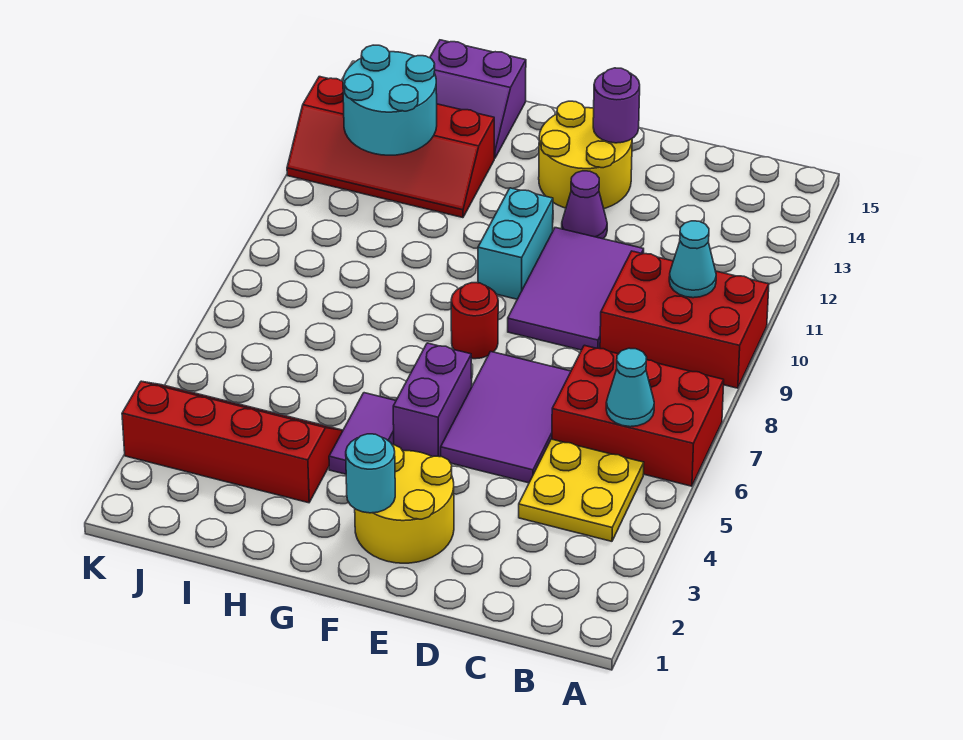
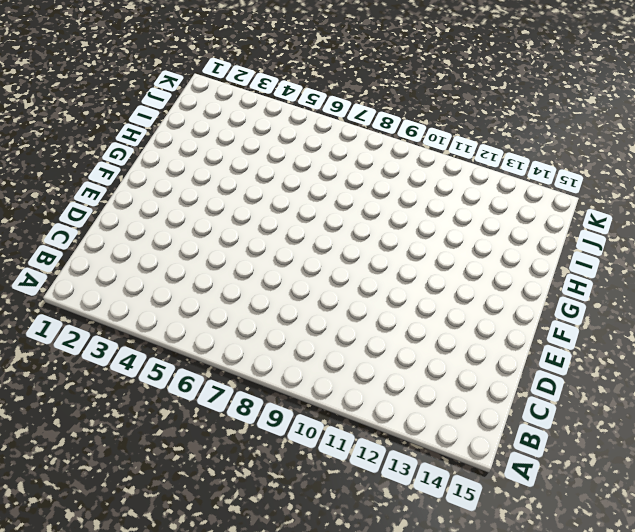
none -> red 2x3 brick [552,345,724,486]
none -> red 2x3 brick [600,251,769,388]
none -> yellow 2x2 plate [519,439,644,541]

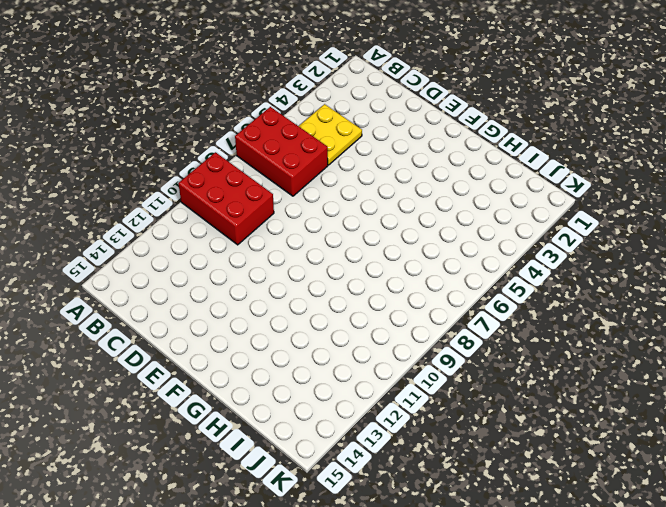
none -> purple 2x3 tile [441,351,571,483]
none -> purple 2x3 tile [508,228,644,350]
none -> yellow 2x2 round brick [355,445,454,563]

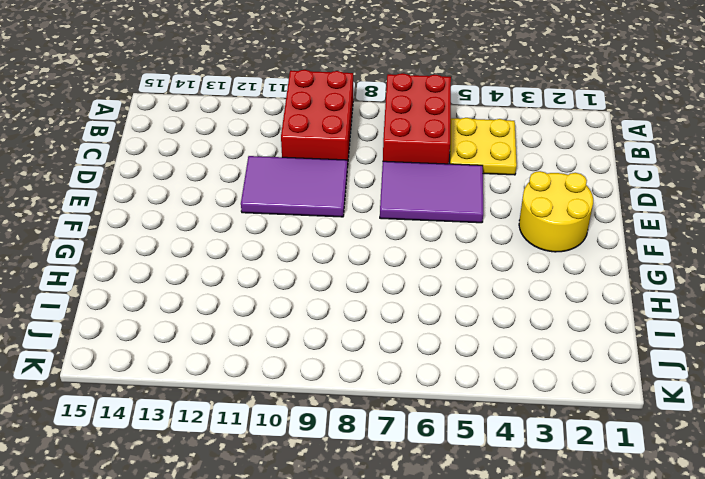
none -> purple 1x1 cone [562,171,607,239]
none -> yellow 2x2 round brick [539,101,632,208]
none -> purple 1x2 brick [393,343,472,457]

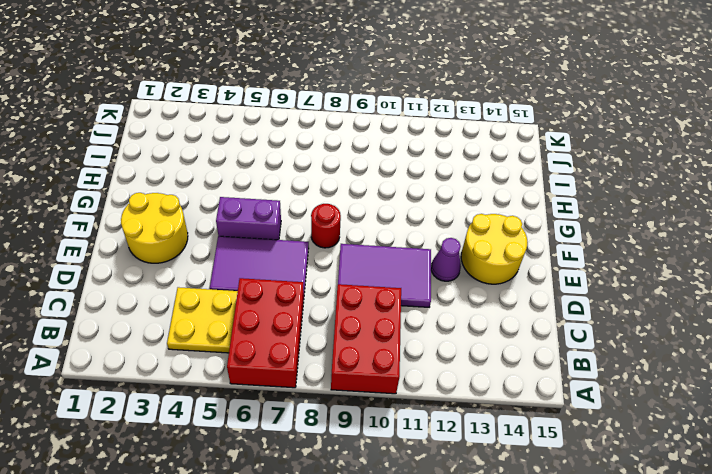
none -> cyan 1x2 brick [478,188,553,299]
none -> purple 1x2 tile [329,393,396,474]
none -> red 2x4 slope [122,381,343,503]

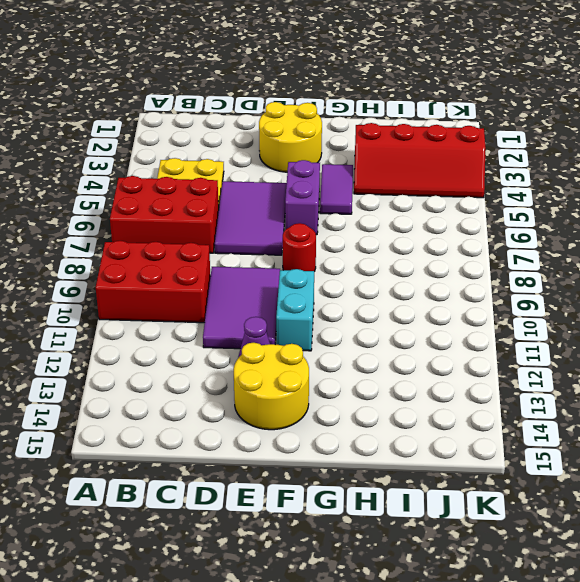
none -> red 2x4 slope [287,77,494,218]
none -> purple 2x2 slope [430,40,526,158]
none -> cyan 1x1 cone [606,348,654,427]

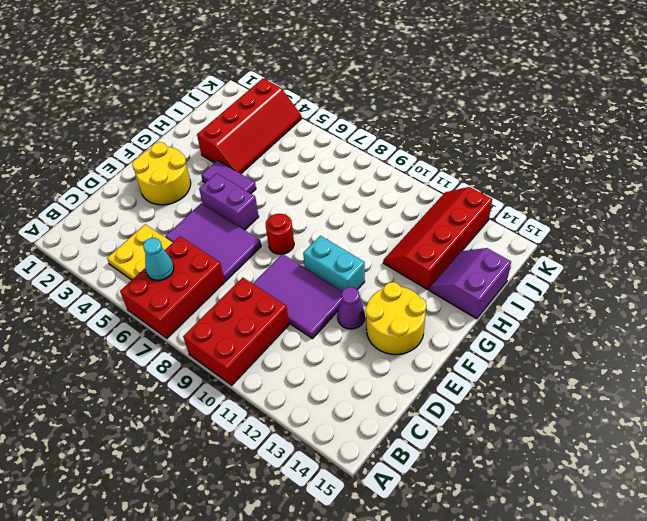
none -> cyan 1x1 cone [669,221,716,298]
none -> purple 1x1 round brick [593,68,640,143]
none -> cyan 1x1 round brick [346,434,395,513]

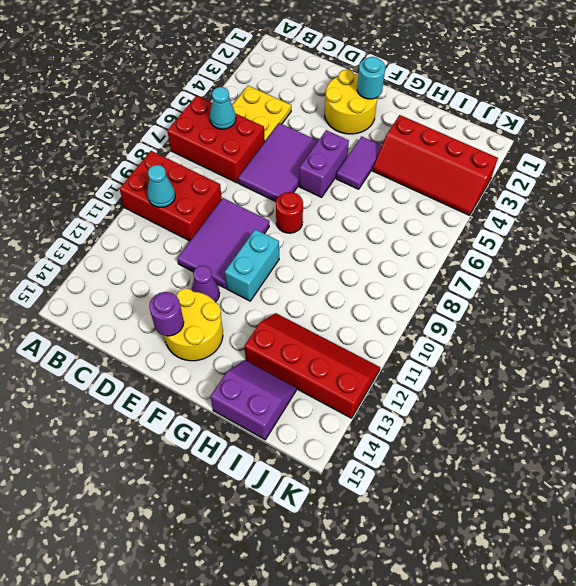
none -> cyan 2x2 round brick [343,45,437,155]

